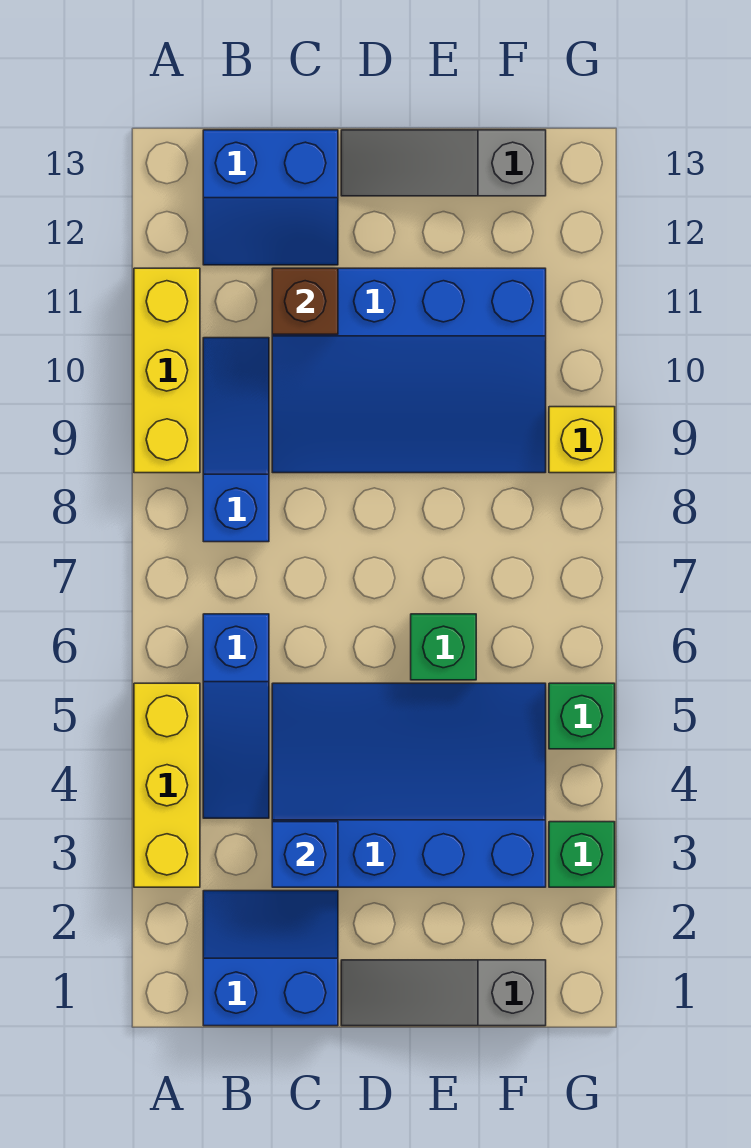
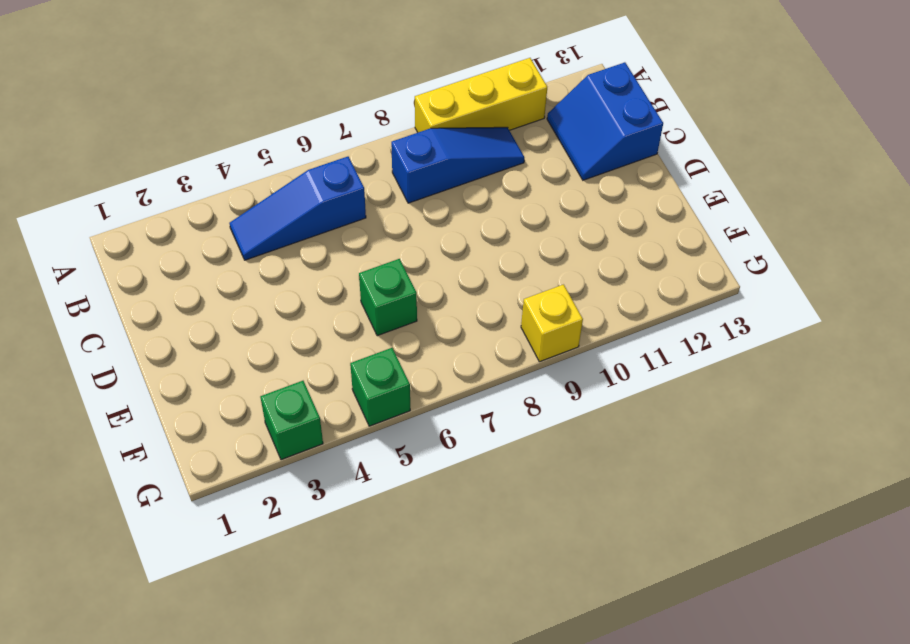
none -> yellow 1x3 brick [134,683,200,887]
none -> blue 2x2 slope [203,891,338,1026]
none -> blue 3x4 slope [272,683,546,887]

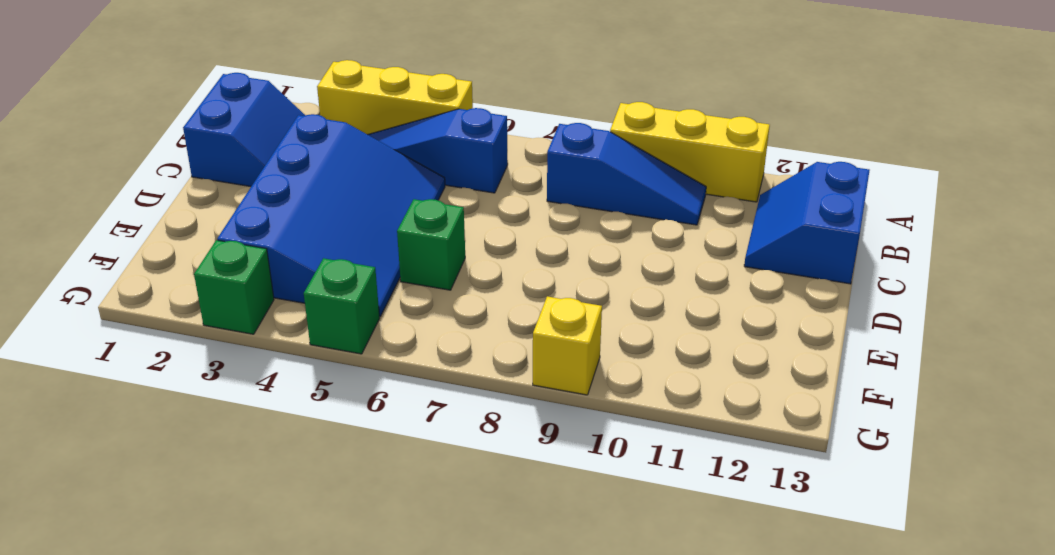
none -> blue 3x4 slope [272,268,546,473]
none -> grey 1x3 slope [341,960,546,1026]
none -> grey 1x3 slope [341,130,546,196]

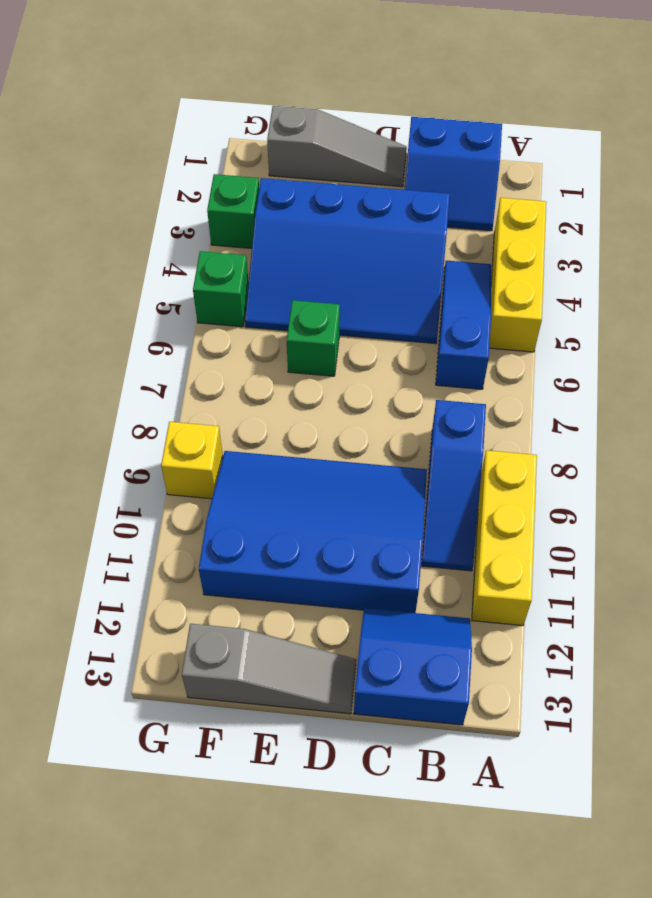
none -> blue 1x1 brick [272,822,338,887]
none -> brown 1x1 brick [272,268,338,334]

